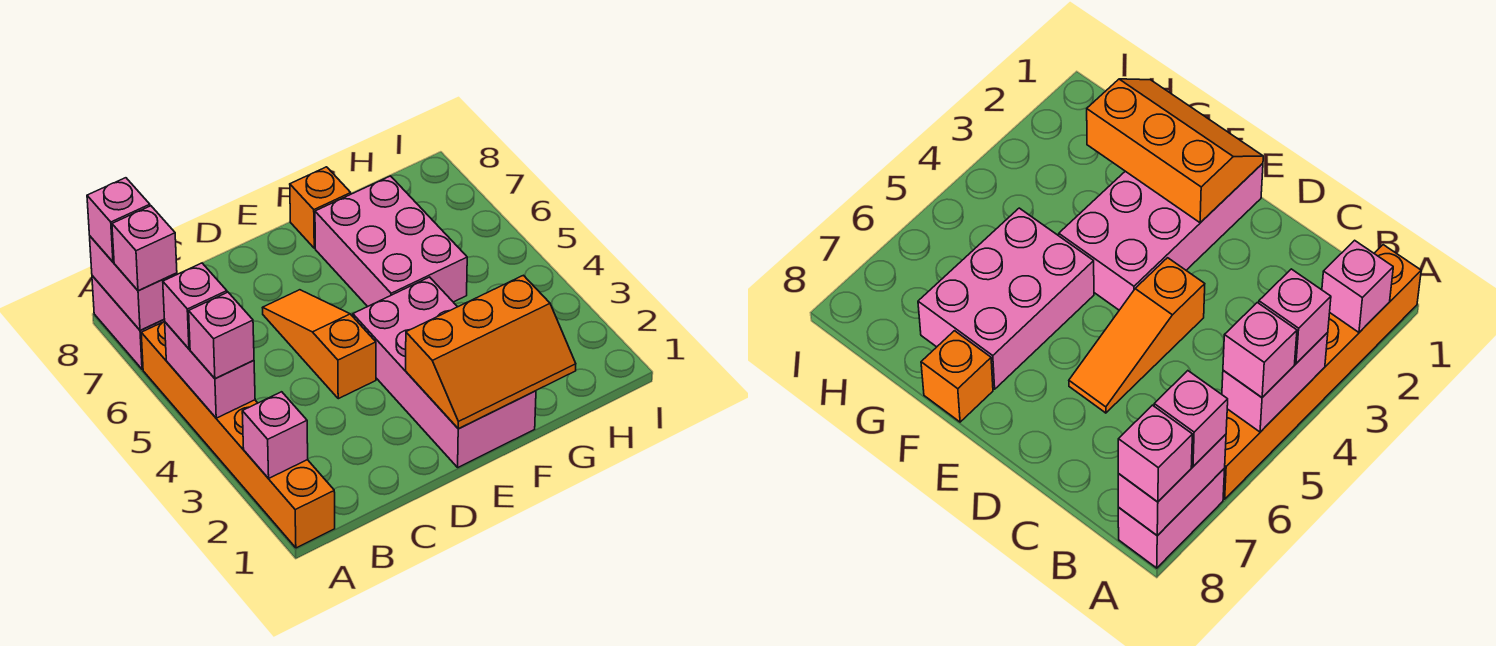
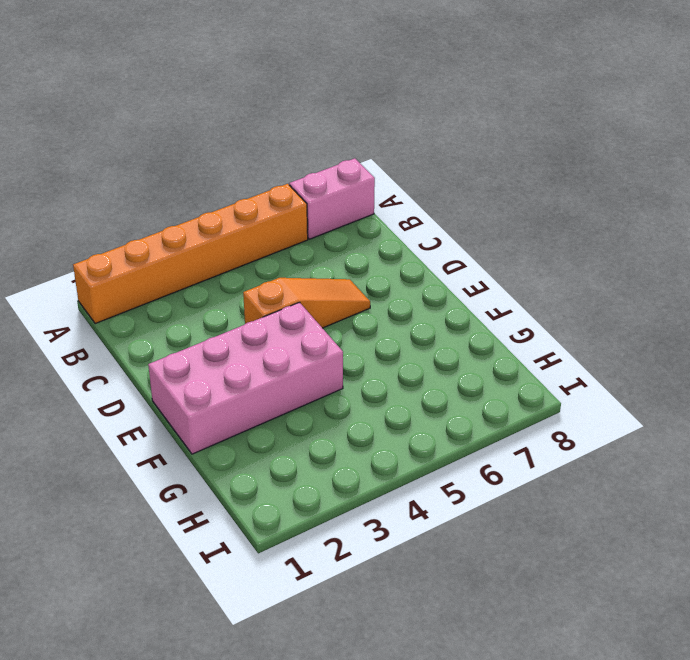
none -> pink 2x3 brick [315,176,467,307]
none -> orange 1x1 brick [290,167,351,248]
none -> pink 1x1 brick [242,392,308,479]

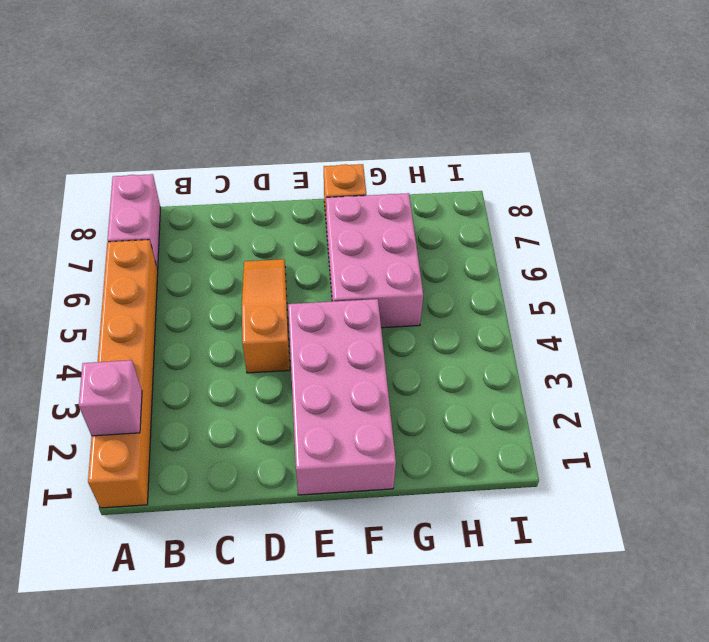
none -> pink 1x2 brick [165,322,255,418]
none -> pink 1x2 brick [90,236,177,331]
none -> orange 2x3 slope [406,275,576,429]

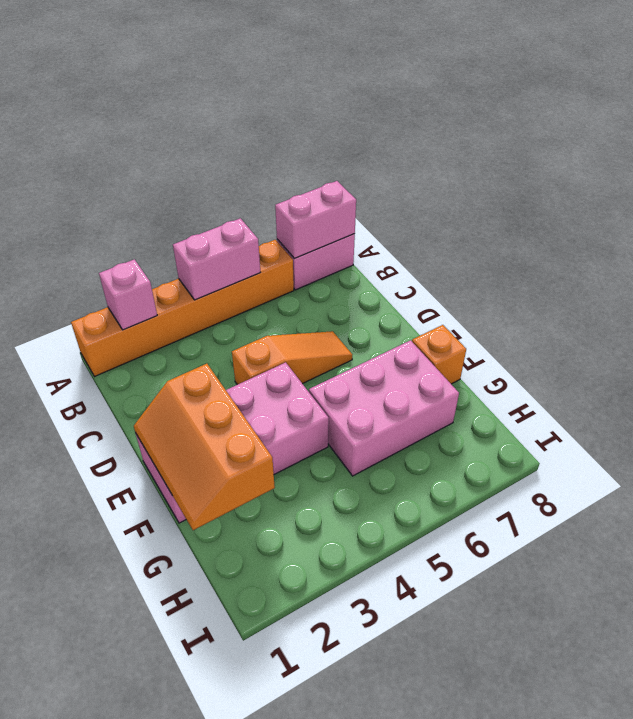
none -> pink 1x1 brick [189,292,254,378]
none -> pink 1x1 brick [163,263,227,349]
none -> pink 1x1 brick [112,206,177,291]

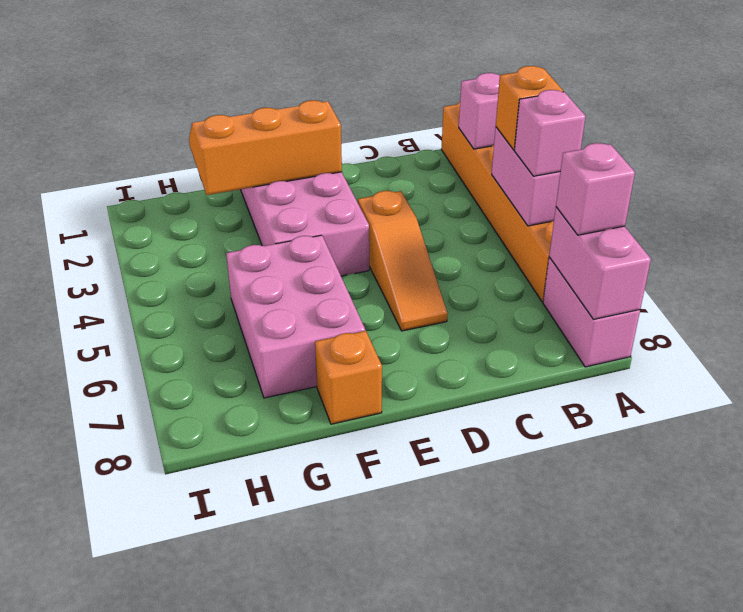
orange 1x1 brick [496,66,563,150] -> pink 1x1 brick [189,292,254,378]
none -> pink 1x1 brick [87,178,150,262]

